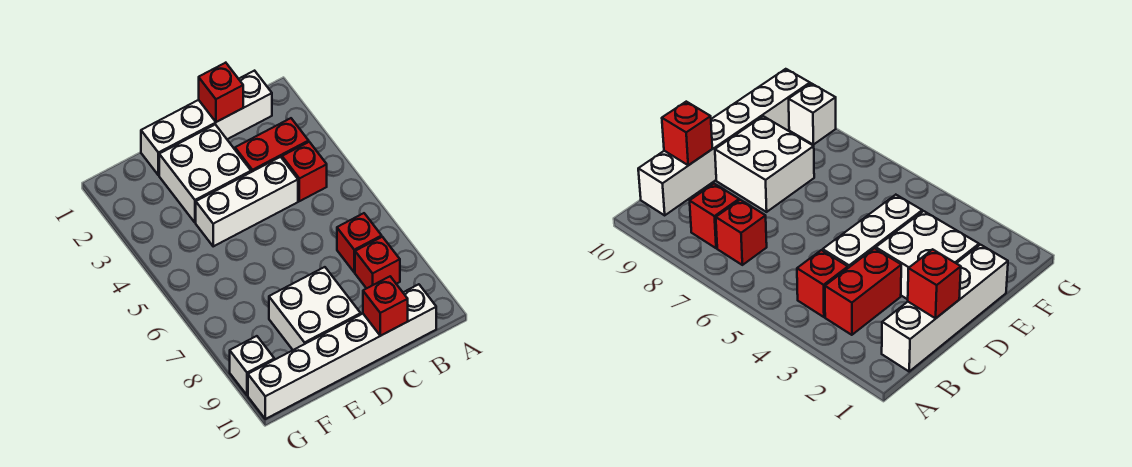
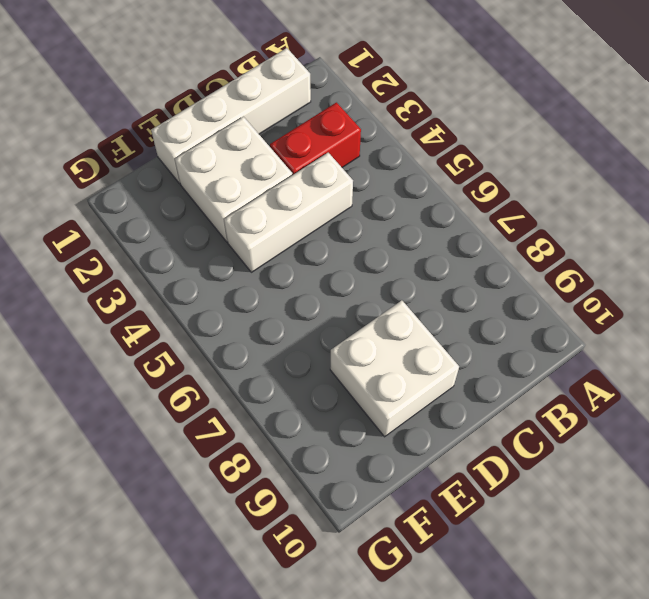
none -> red 1x1 brick [282,142,327,201]
none -> red 1x1 brick [337,213,382,272]
none -> red 1x1 brick [355,237,400,288]

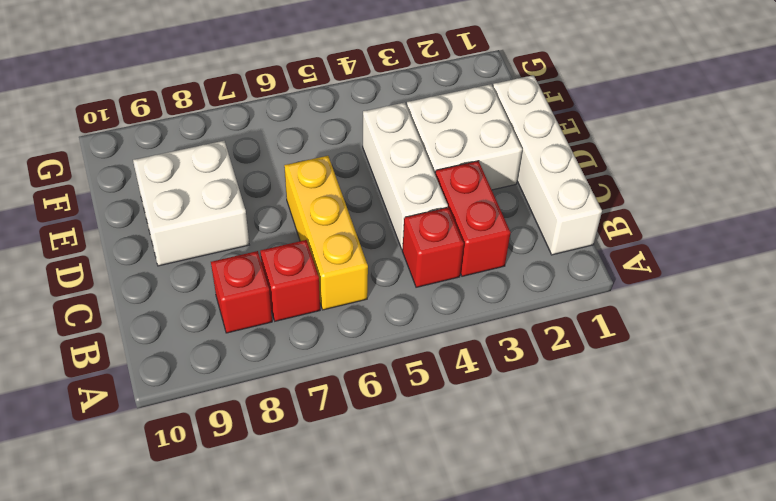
yellow 1x3 brick [284,156,368,310] -> none
none -> white 1x6 brick [248,284,436,419]
none -> white 1x1 brick [230,336,274,395]
none -> red 1x1 brick [199,63,243,122]

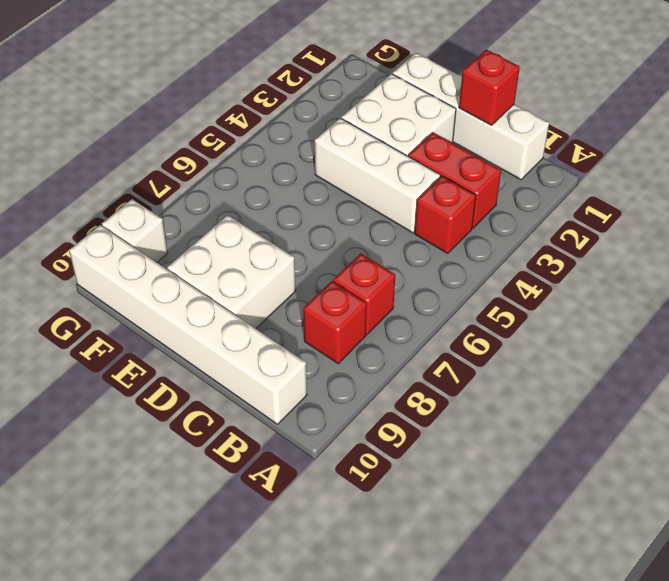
none -> red 1x1 brick [363,276,408,336]

